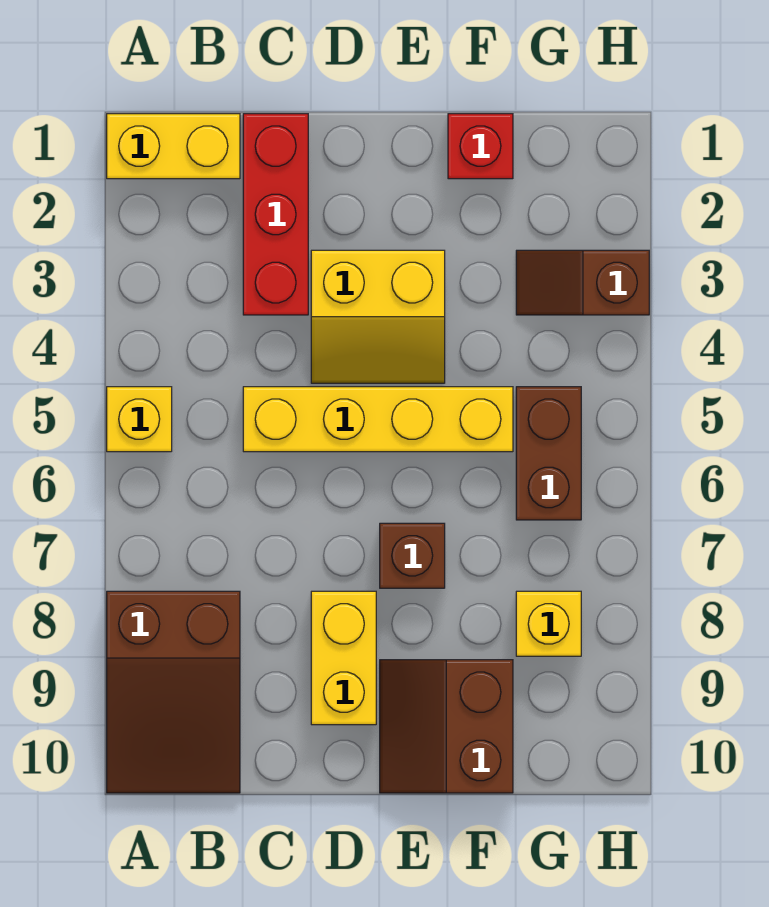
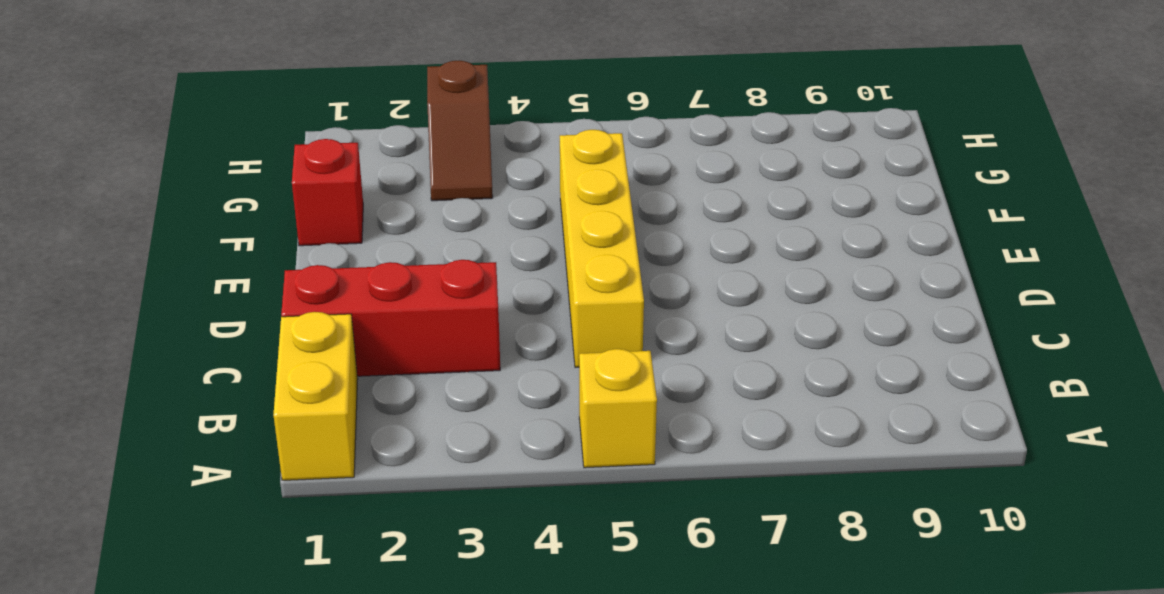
none -> brown 2x3 slope [107,591,240,793]
none -> yellow 2x2 slope [311,250,445,383]
none -> yellow 1x2 brick [311,591,376,725]

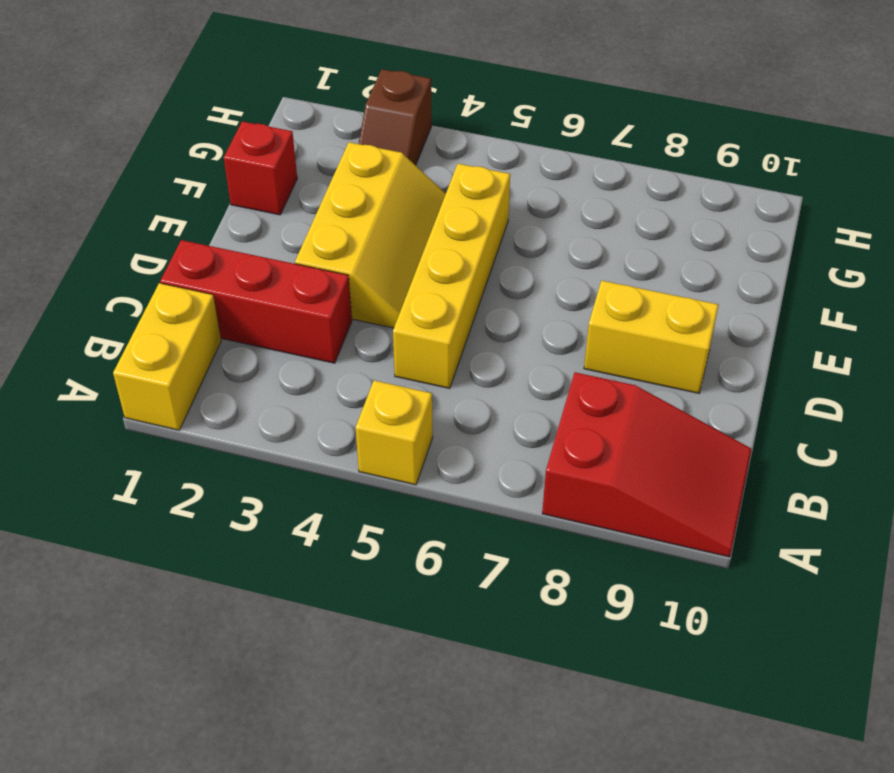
red 2x3 slope [542,372,752,557] -> brown 2x3 slope [107,591,240,793]
yellow 2x3 slope [295,142,446,328] -> yellow 2x2 slope [311,250,445,383]
none -> brown 1x1 brick [380,523,445,588]
none -> brown 2x2 slope [380,660,513,793]
none -> brown 1x2 brick [516,387,581,520]

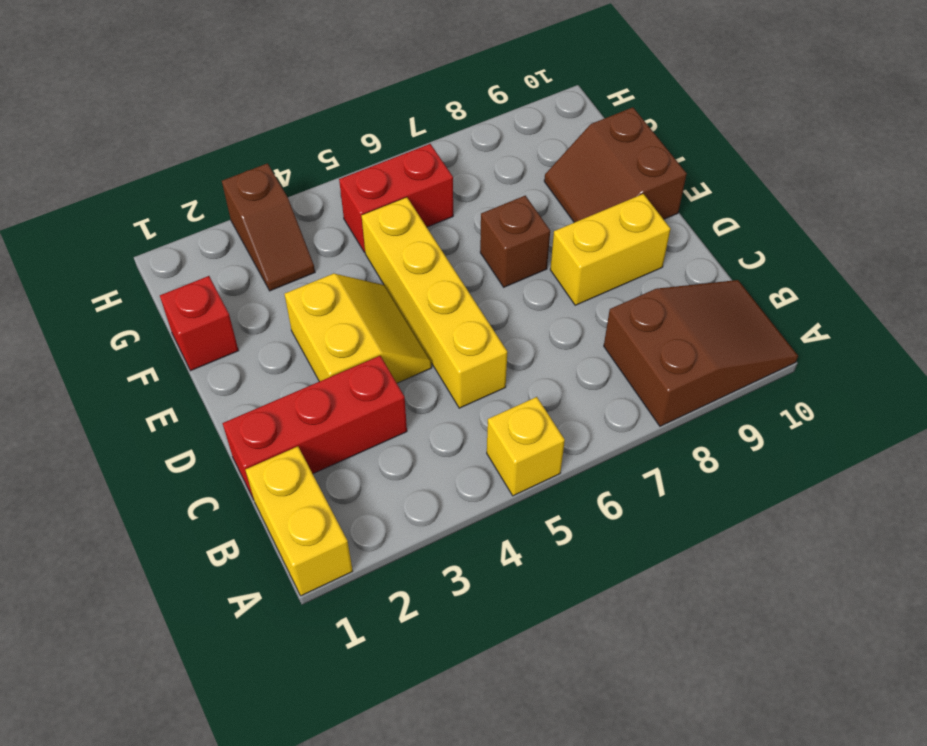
brown 2x2 slope [544,107,687,223] -> brown 2x2 slope turned to [380,660,513,793]
red 1x2 brick [339,144,453,252] -> brown 1x2 brick [516,387,581,520]
none -> yellow 1x1 brick [516,591,581,656]

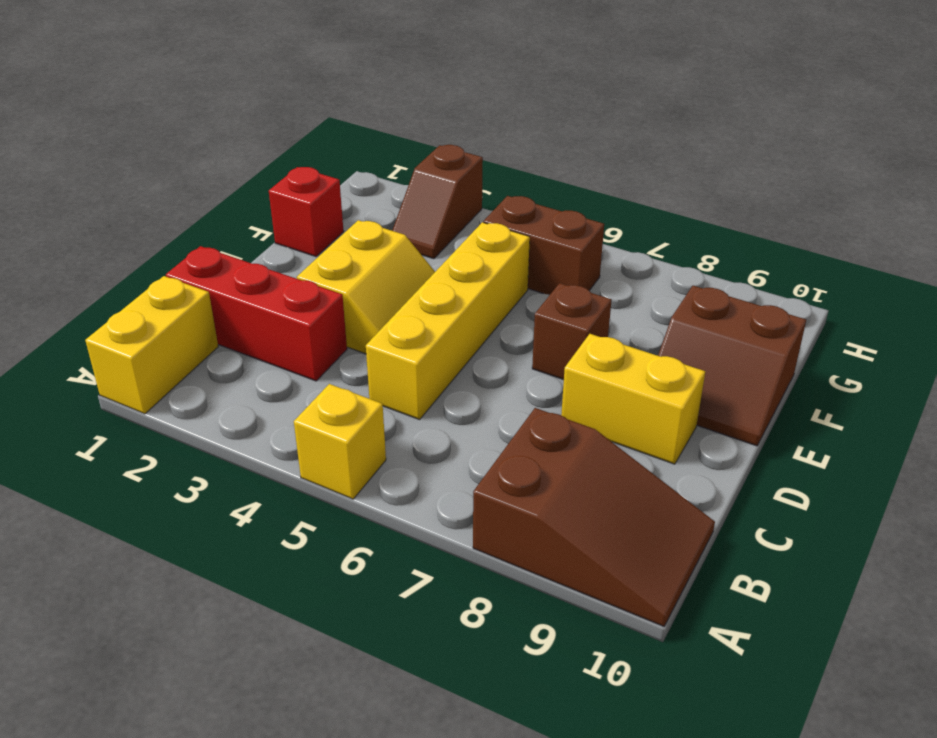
none -> yellow 1x1 brick [516,591,581,656]

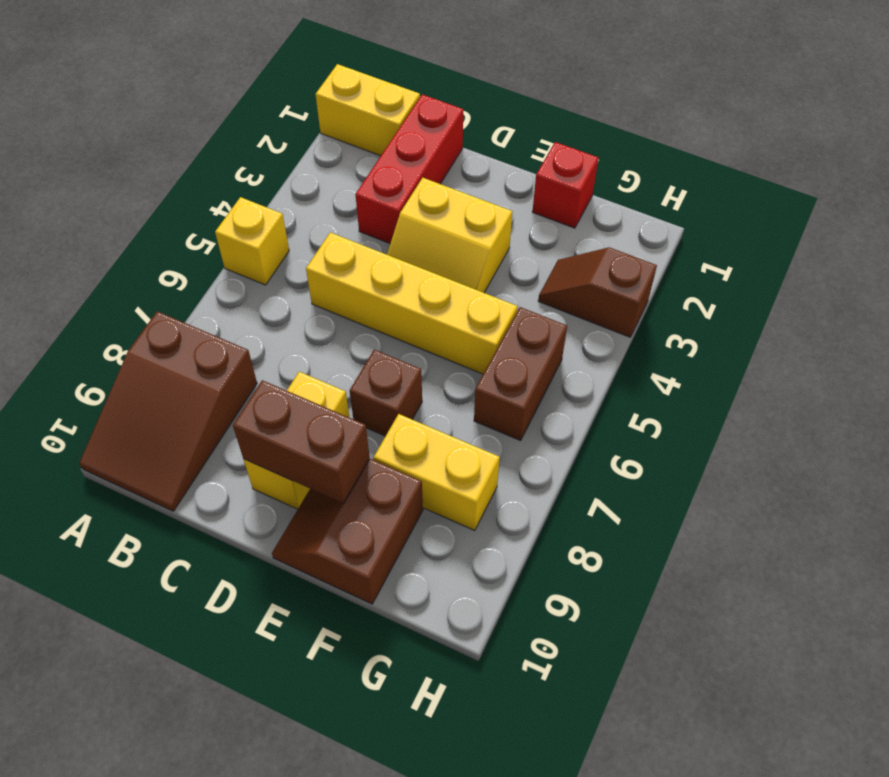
brown 1x2 brick [233,380,370,503] -> none
yellow 1x2 brick [374,414,500,530] -> yellow 1x1 brick [516,591,581,656]

